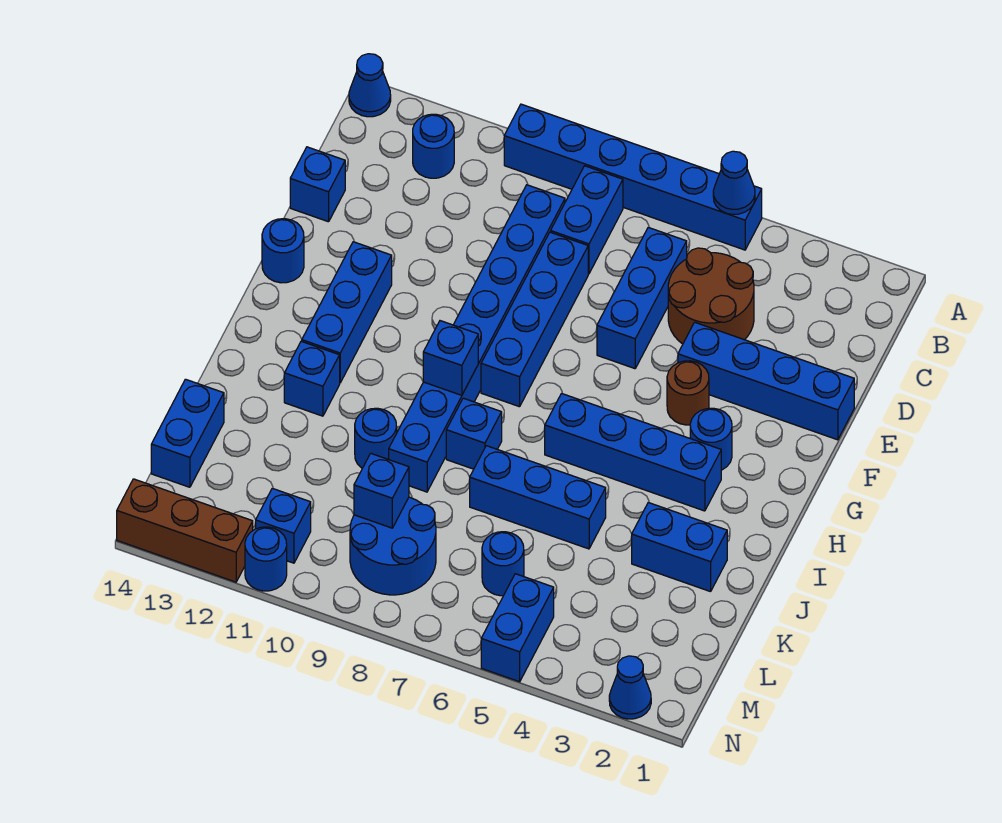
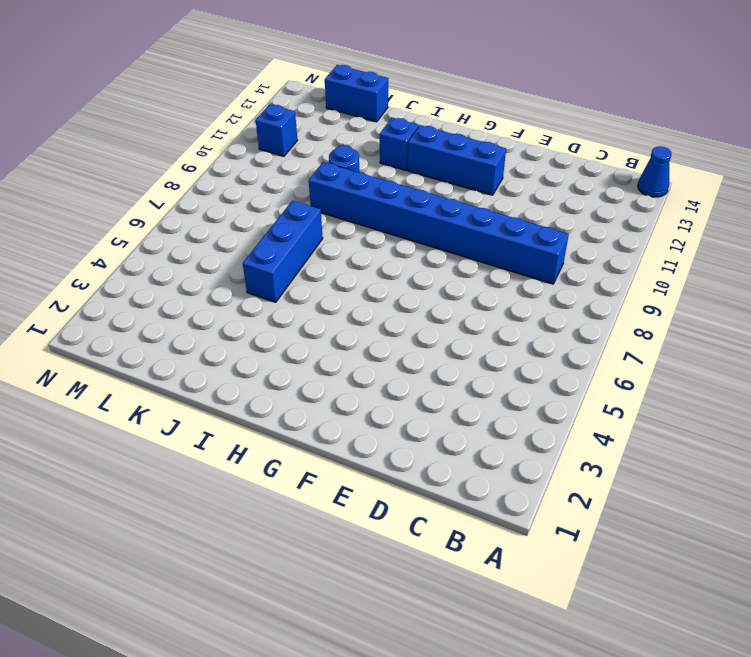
none -> blue 1x6 brick [504,104,762,250]
none -> blue 1x2 brick [551,166,623,274]
none -> blue 1x1 round brick [413,114,454,178]
none -> brown 2x2 round brick [668,248,754,344]

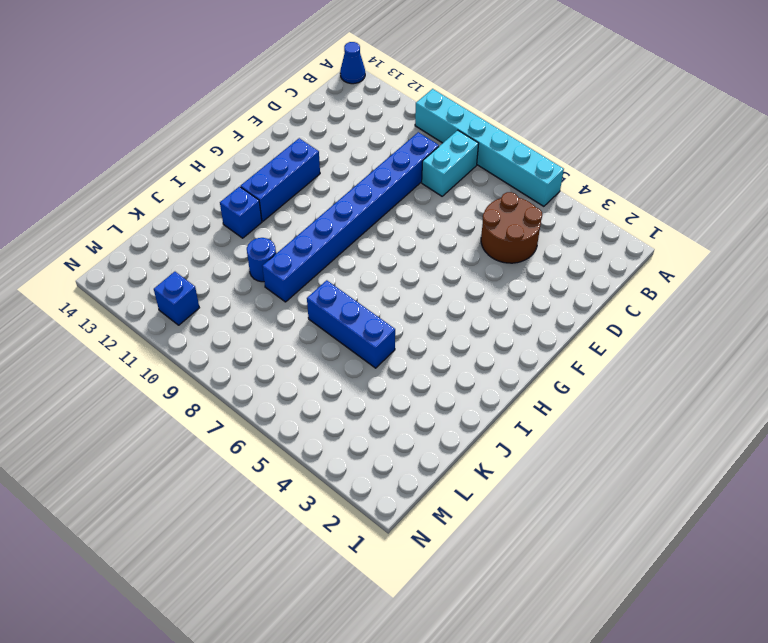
cyan 1x6 brick [415,89,564,206] -> blue 1x6 brick [504,104,762,250]
cyan 1x2 brick [422,130,479,196] -> blue 1x2 brick [551,166,623,274]
none -> blue 1x1 round brick [413,114,454,178]
none -> blue 1x3 brick [597,227,687,369]
none -> blue 1x4 brick [481,232,588,407]
none -> blue 1x1 brick [290,147,345,222]

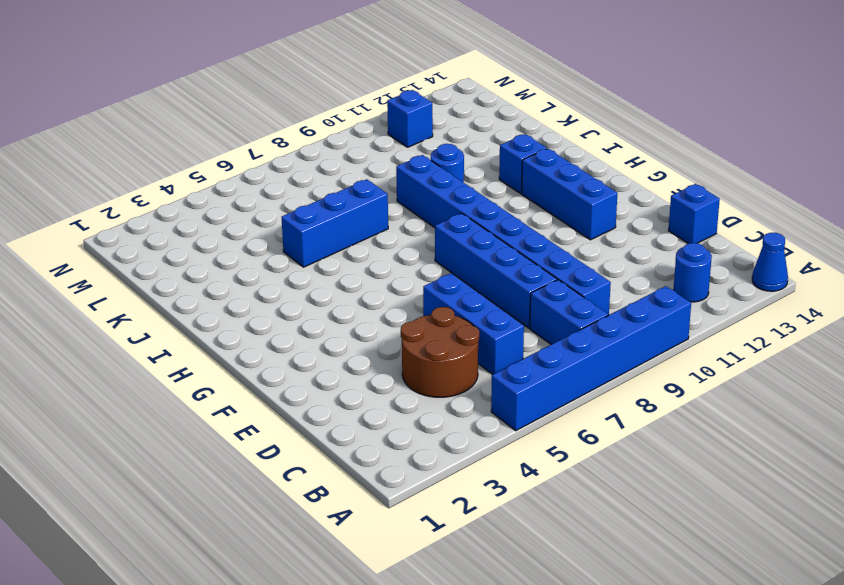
none -> blue 1x4 brick [678,322,854,440]
none -> brown 1x1 round brick [667,361,709,425]
none -> blue 1x1 round brick [262,219,304,283]
none -> blue 1x1 round brick [690,408,732,470]

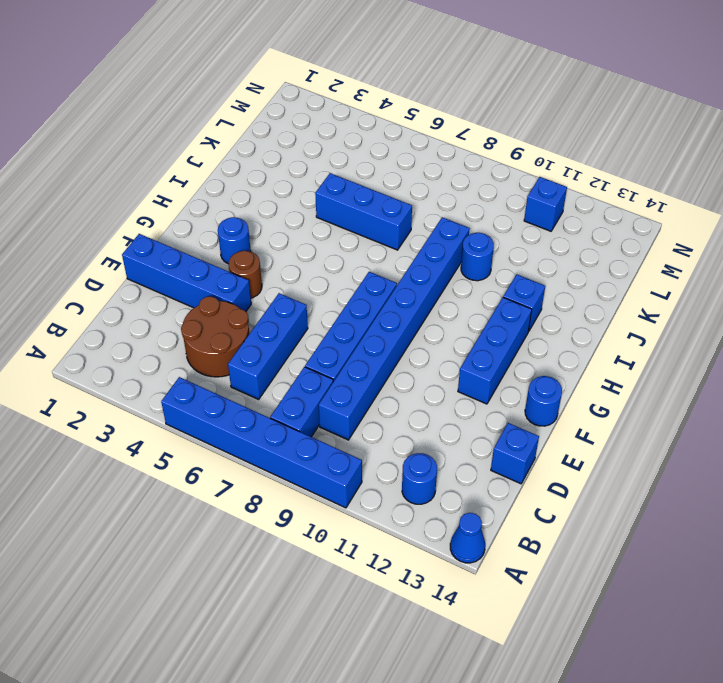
none -> blue 1x4 brick [545,394,721,511]
none -> blue 1x1 brick [446,398,502,469]
none -> blue 1x2 brick [632,503,727,592]
none -> blue 1x2 brick [151,379,224,487]

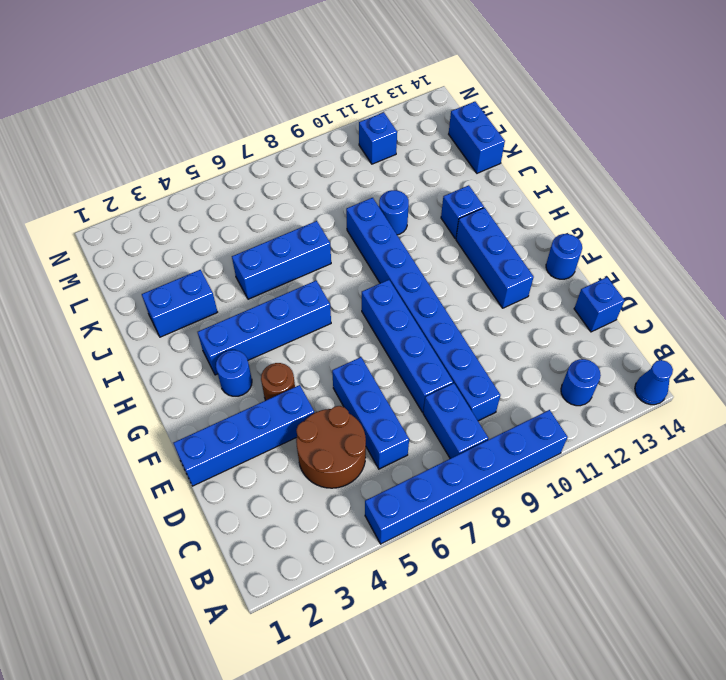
none -> blue 1x1 brick [446,398,502,469]
none -> blue 1x1 round brick [482,532,524,596]
none -> blue 2x2 round brick [350,497,436,595]
none -> blue 1x2 brick [481,574,554,682]

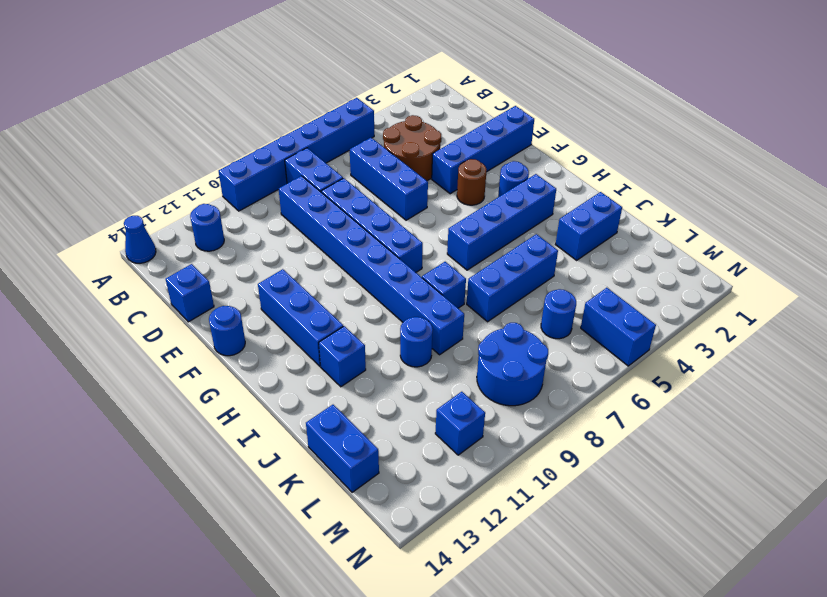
none -> blue 1x1 cone [609,656,651,719]
none -> blue 1x1 round brick [245,527,287,591]
none -> brown 1x3 brick [117,479,253,582]
none -> blue 1x1 cone [713,151,755,214]

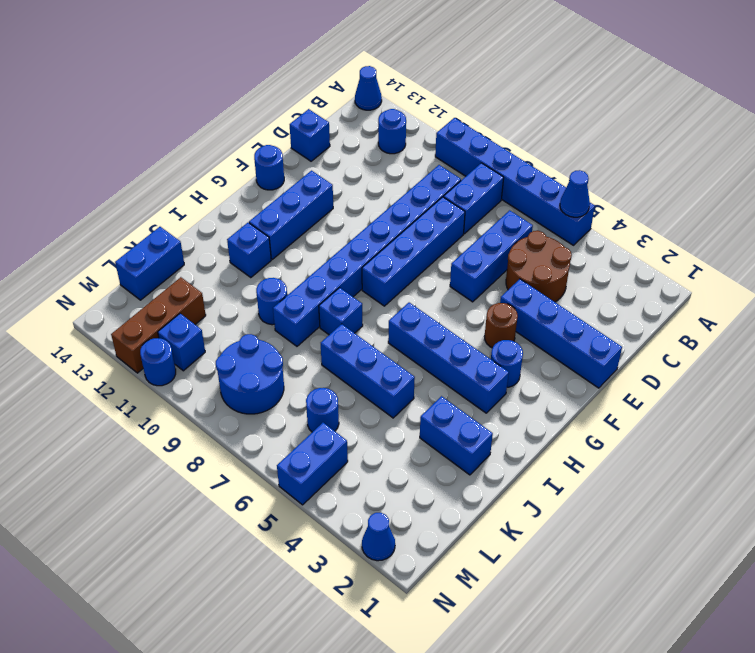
brown 1x3 brick [111,277,206,373] -> brown 1x3 brick turned to [117,479,253,582]
none -> blue 1x1 brick [423,321,478,395]
none -> blue 1x1 brick [354,453,409,528]

